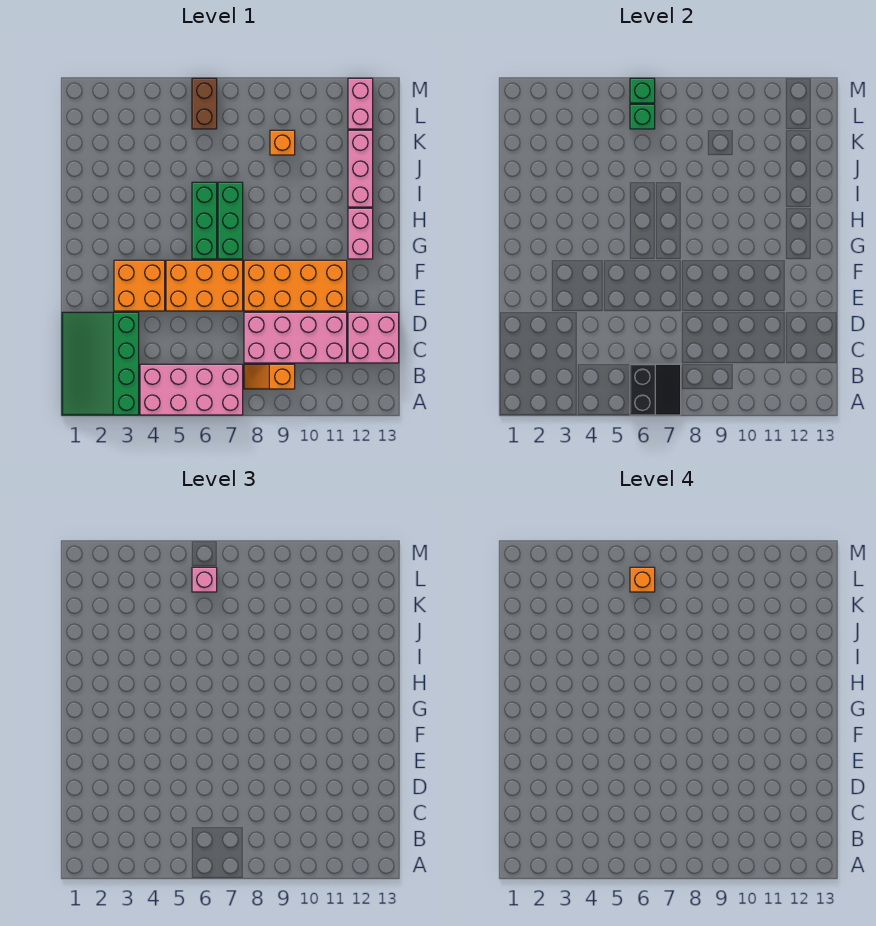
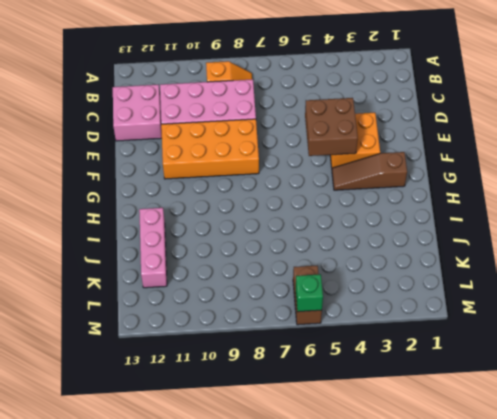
brown 2x2 brick [305,98,358,156] -> none
brown 1x3 slope [332,152,407,190] -> none
none -> green 3x4 slope [62,312,139,415]
none -> pink 2x4 brick [140,364,243,415]
none -> orange 2x3 brick [166,260,243,311]

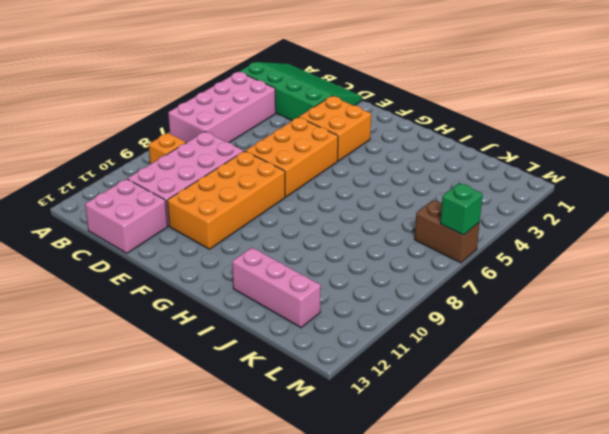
none -> green 1x3 brick [192,182,217,259]
none -> green 1x3 brick [218,182,243,259]
none -> pink 1x2 brick [348,208,373,259]

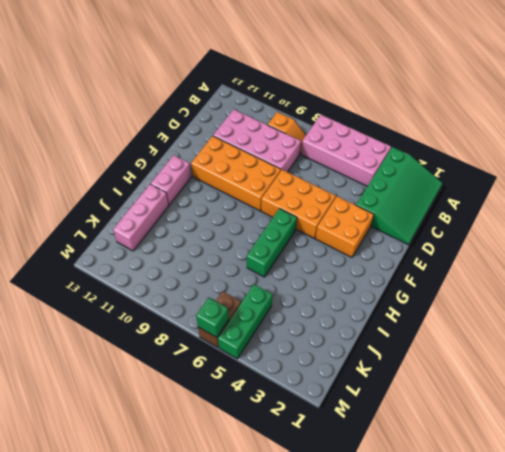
green 1x3 brick [218,284,272,359] -> green 1x3 brick moved to [218,182,243,259]
none -> pink 2x2 brick [348,312,399,363]
none -> orange 1x1 brick [270,130,295,155]
none -> pink 1x2 brick [348,78,373,129]

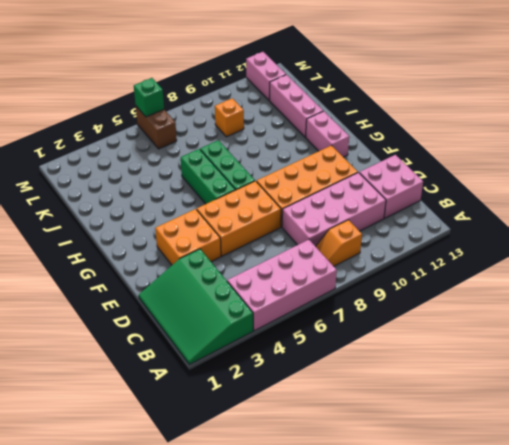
none -> black 2x2 slope [630,364,681,415]
none -> green 1x1 brick [630,104,655,129]
none -> pink 1x1 brick [192,567,217,592]

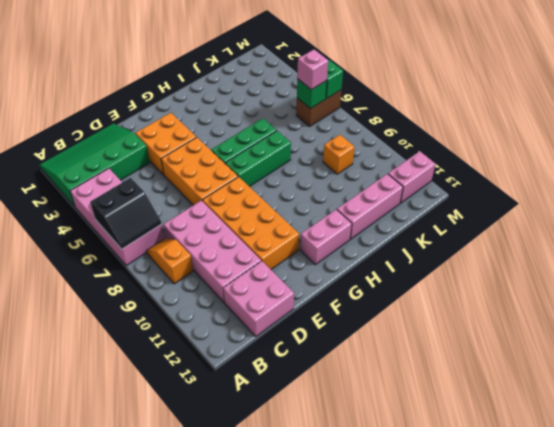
none -> orange 1x1 brick [630,567,655,592]

